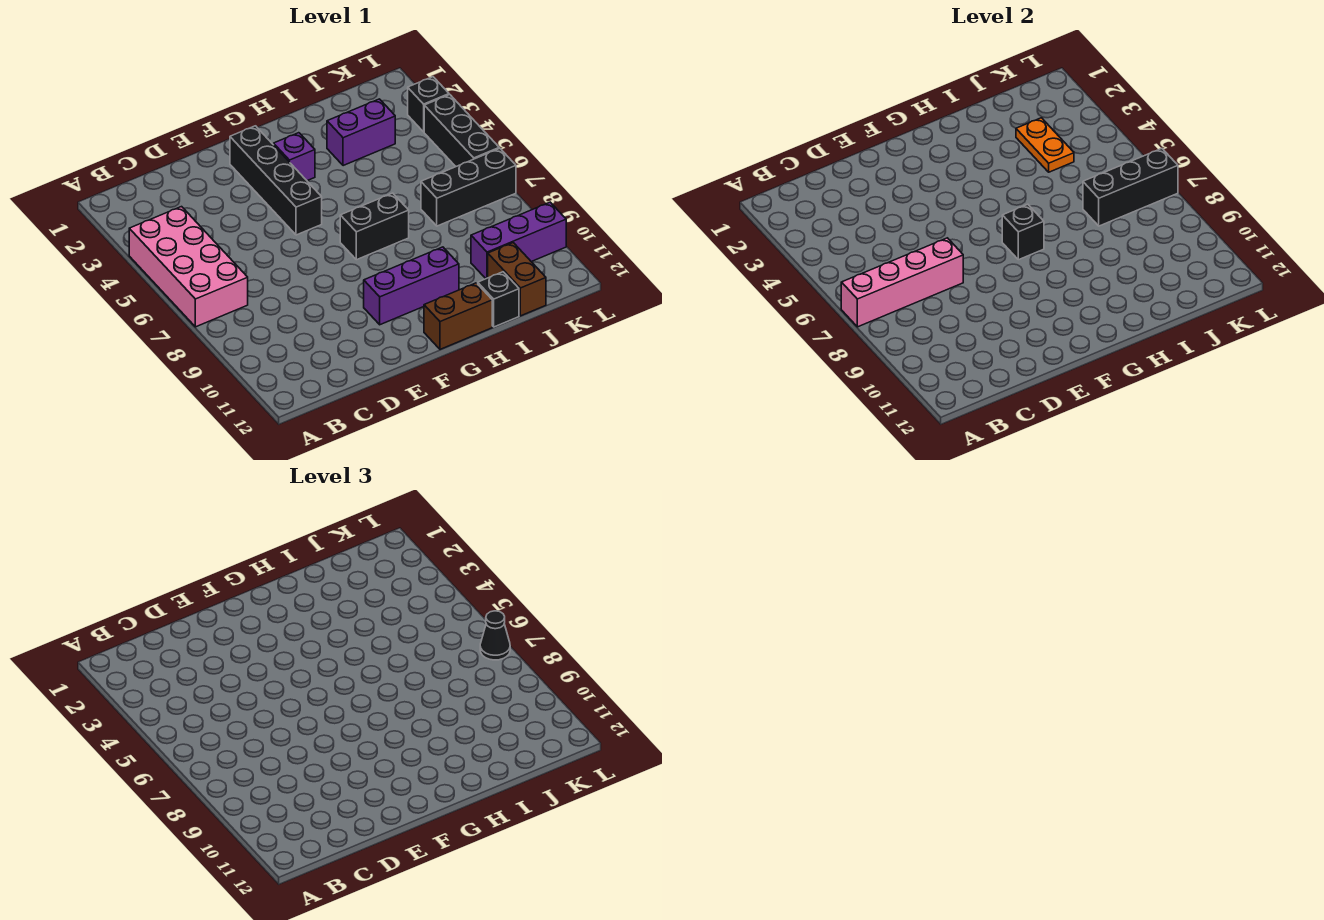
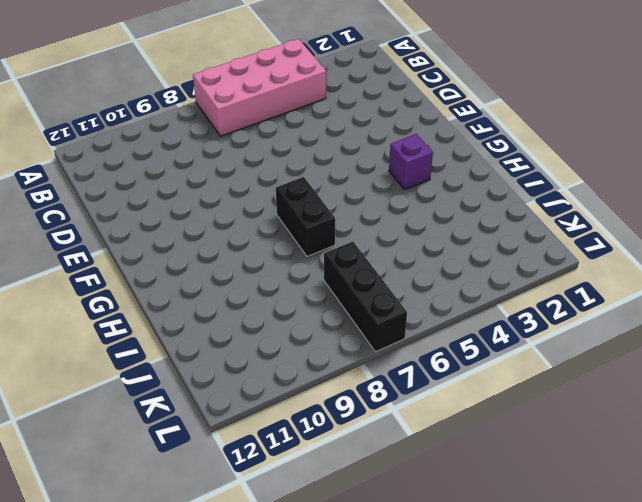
none -> black 1x4 brick [230,126,322,235]
none -> purple 1x3 brick [364,247,459,325]
none -> brown 1x2 brick [424,283,492,349]

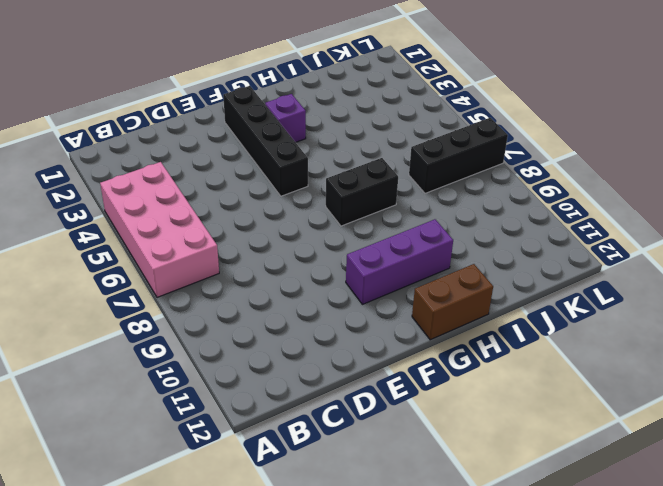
none -> purple 1x2 brick [327,99,395,166]
none -> black 1x1 brick [478,272,519,327]
none -> purple 1x3 brick [471,202,566,279]

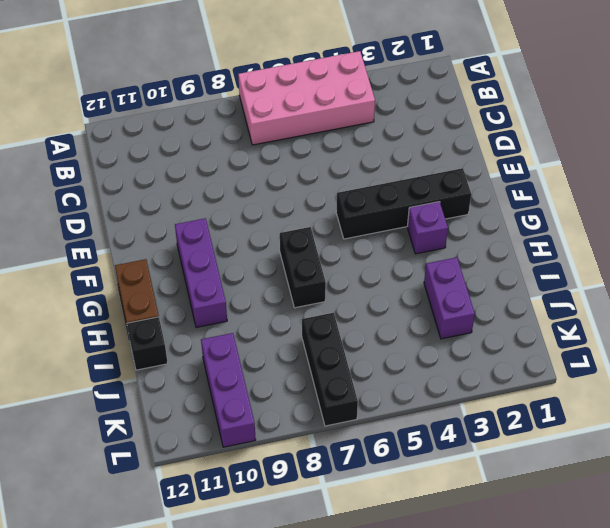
none -> brown 1x2 brick [488,243,546,316]
none -> black 1x1 brick [408,77,449,132]
none -> black 1x3 brick [424,95,499,166]

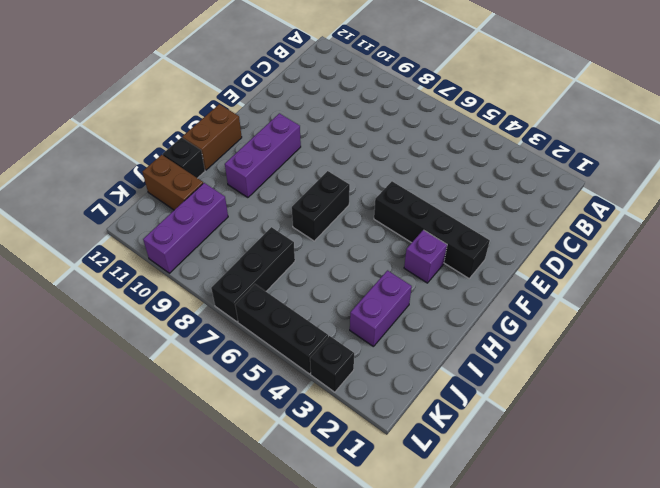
none -> pink 2x4 brick [129,207,248,327]
none -> pink 1x4 brick [841,238,963,327]
none -> black 1x1 brick [1002,204,1044,260]

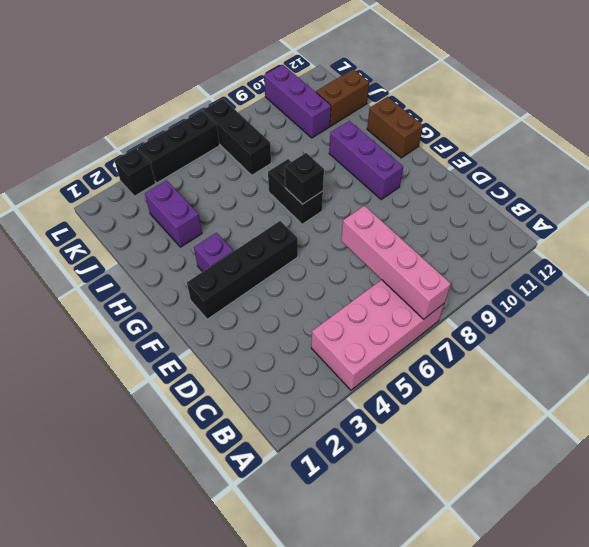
none -> black 1x1 brick [478,272,519,327]
none -> orange 1x2 plate [1016,118,1074,172]
none -> black 1x3 brick [1083,149,1178,226]

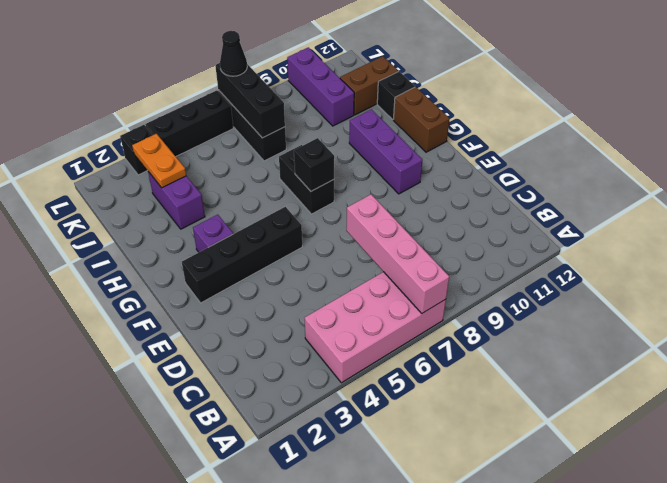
orange 1x2 plate [132,134,186,188] -> orange 1x2 plate turned to [1016,118,1074,172]

